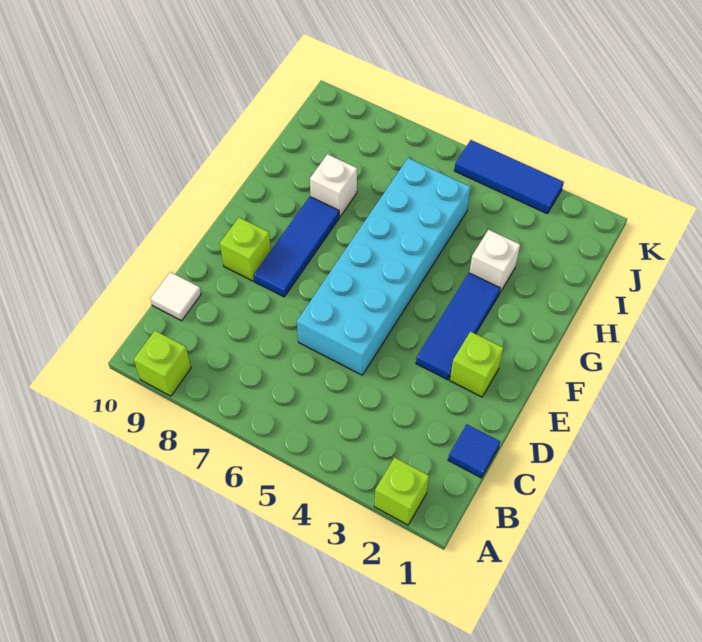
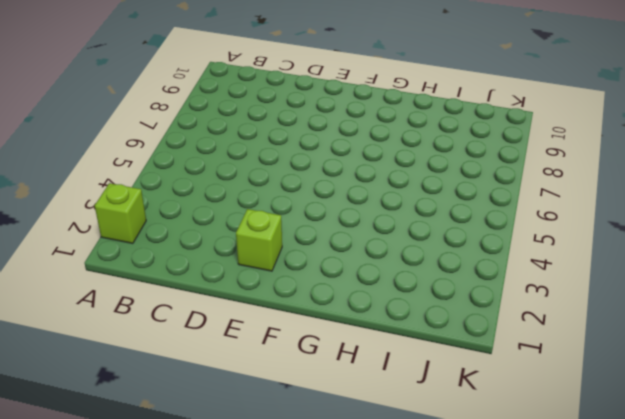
none -> lime 1x1 brick [134,331,191,396]
none -> blue 1x1 tile [448,425,500,478]
none -> white 1x1 tile [150,272,201,321]

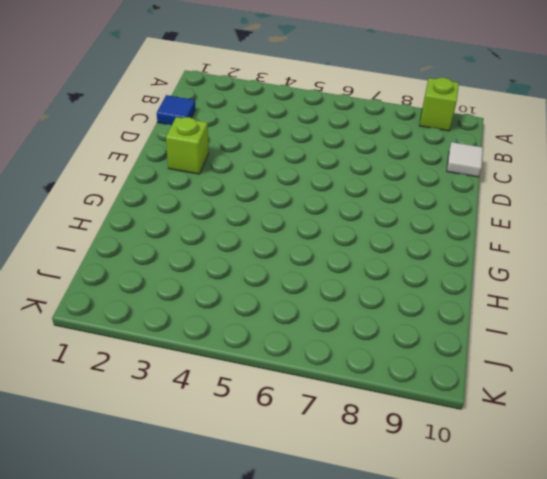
none -> lime 1x1 brick [374,458,429,525]
none -> cyan 2x6 brick [297,158,471,375]
none -> blue 1x3 tile [416,273,500,380]

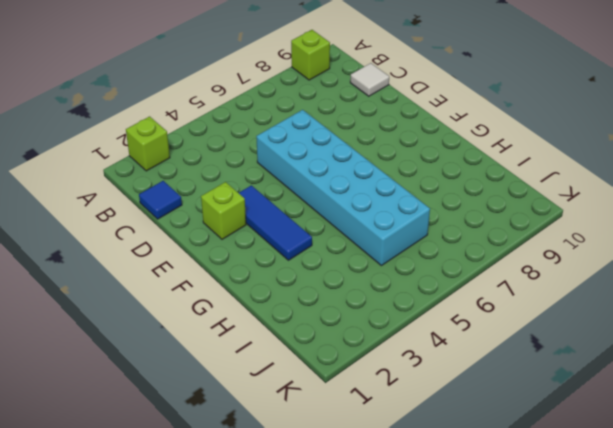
none -> blue 1x3 tile [254,197,339,297]
none -> lime 1x1 brick [220,218,271,281]
none -> white 1x1 brick [469,230,520,293]

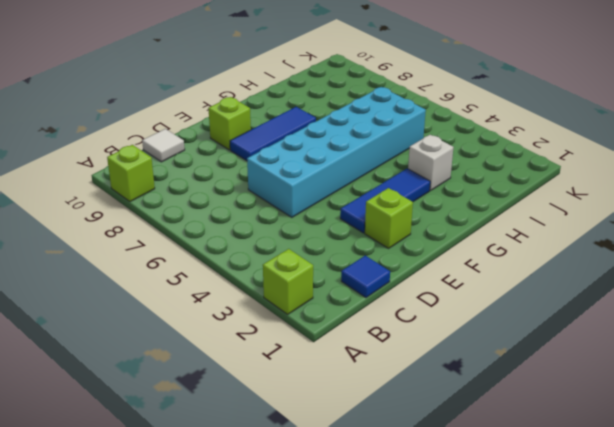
none -> white 1x1 brick [310,154,357,217]
none -> blue 1x3 tile [454,140,564,214]

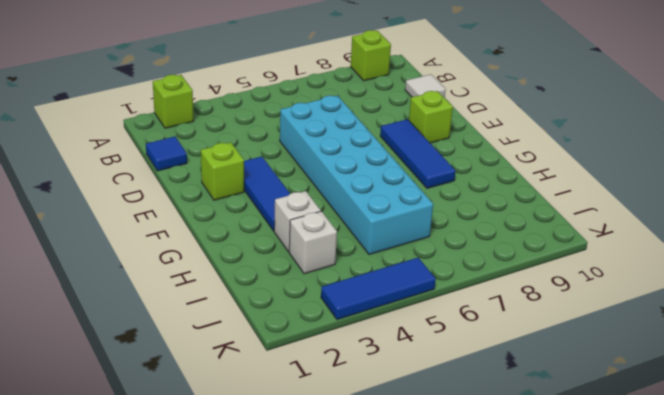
white 1x1 brick [289,211,337,274] -> white 1x1 brick moved to [310,154,357,217]

